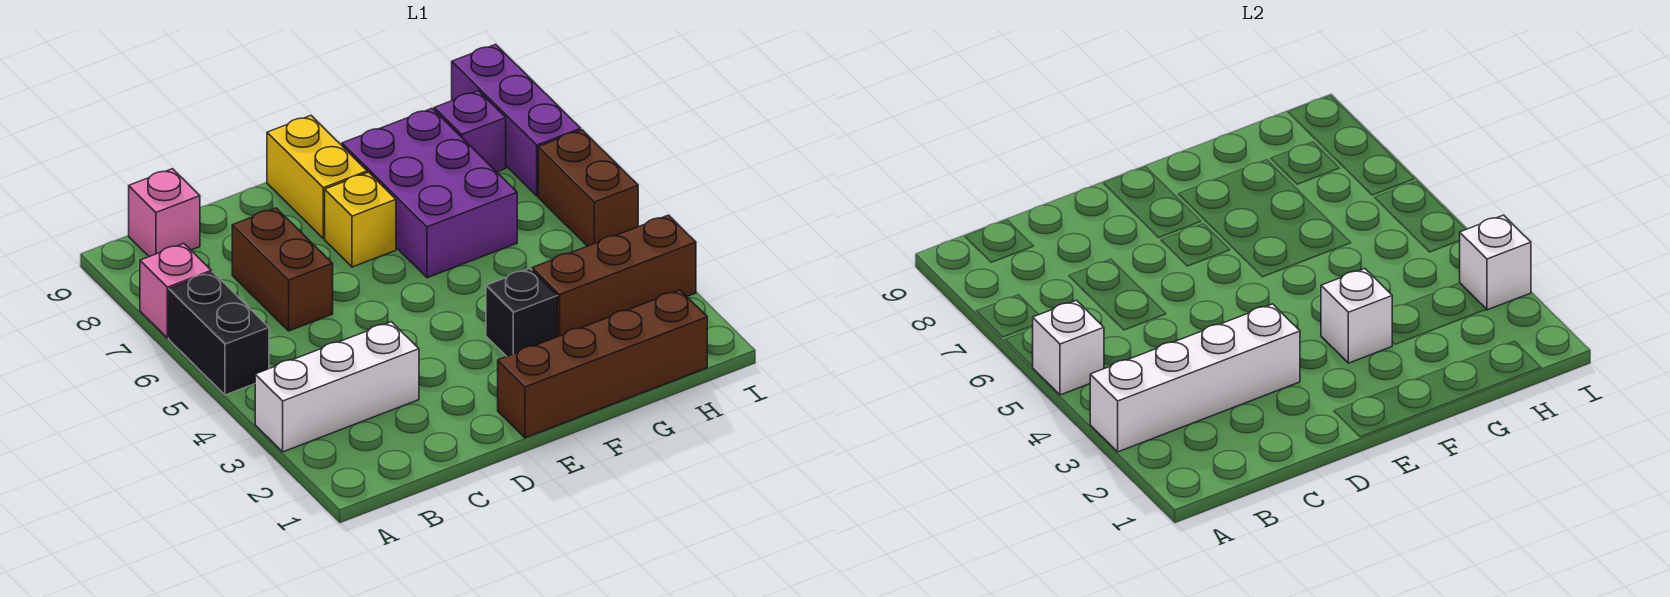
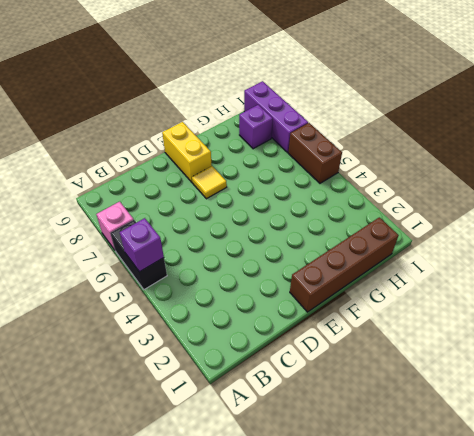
purple 1x1 brick [120,218,164,272] -> white 1x1 brick [1033,300,1104,395]
yellow 1x1 tile [192,166,227,199] -> yellow 1x1 brick [325,172,396,267]
none -> white 1x3 brick [255,322,419,452]
none -> pink 1x1 brick [129,169,200,257]
none -> brown 1x2 brick [232,208,333,331]

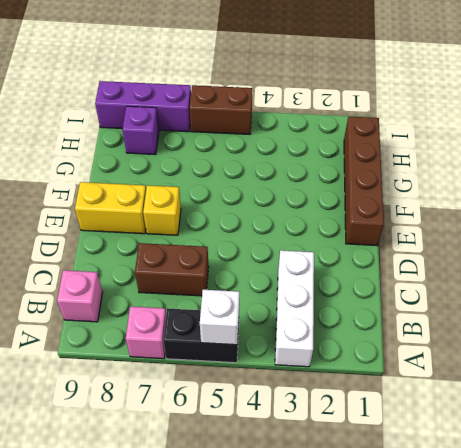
none -> black 1x1 brick [486,269,557,356]
none -> purple 2x3 brick [342,109,517,278]
none -> brown 1x3 brick [532,215,696,337]

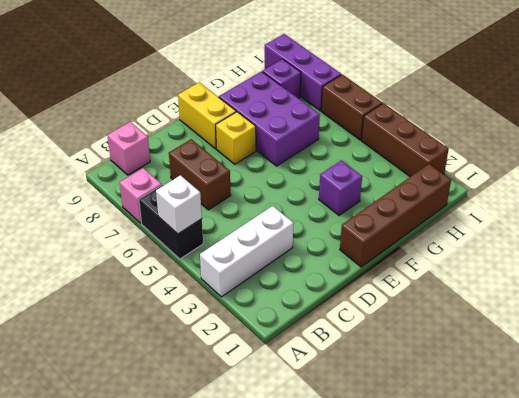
purple 1x1 brick [319,160,362,215] -> black 1x1 brick [486,269,557,356]
brown 1x3 brick [362,103,449,177] -> brown 1x3 brick turned to [532,215,696,337]
none -> white 1x4 brick [1090,304,1300,452]
none -> white 1x1 brick [1321,269,1392,363]
none -> white 1x1 brick [1460,215,1531,310]

